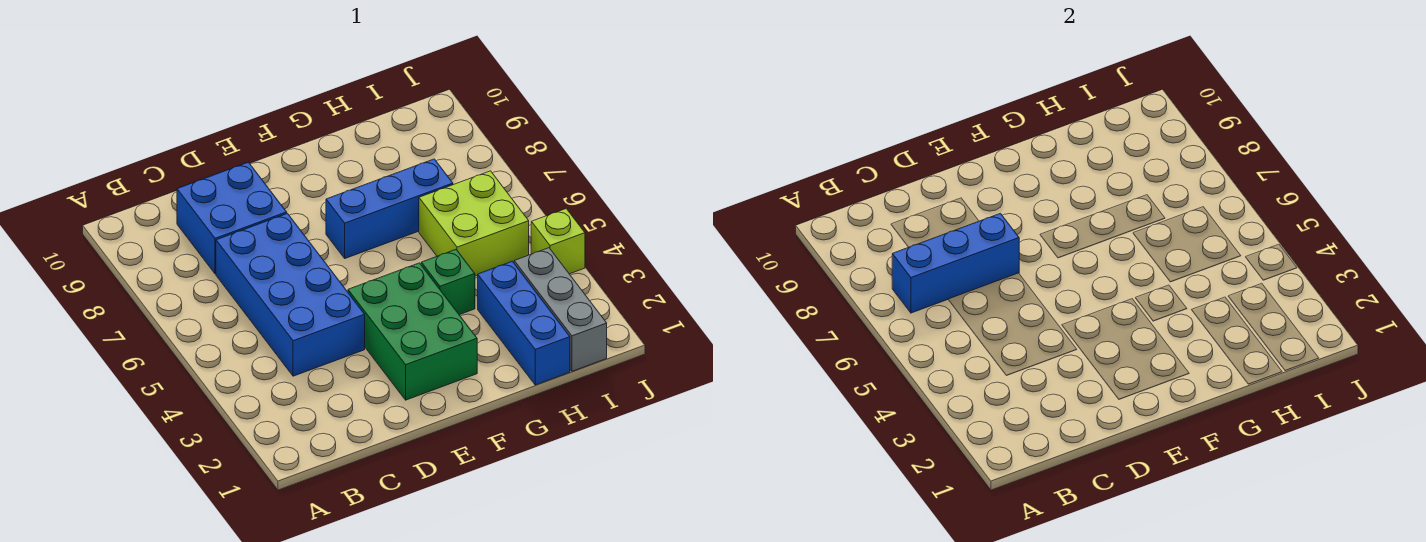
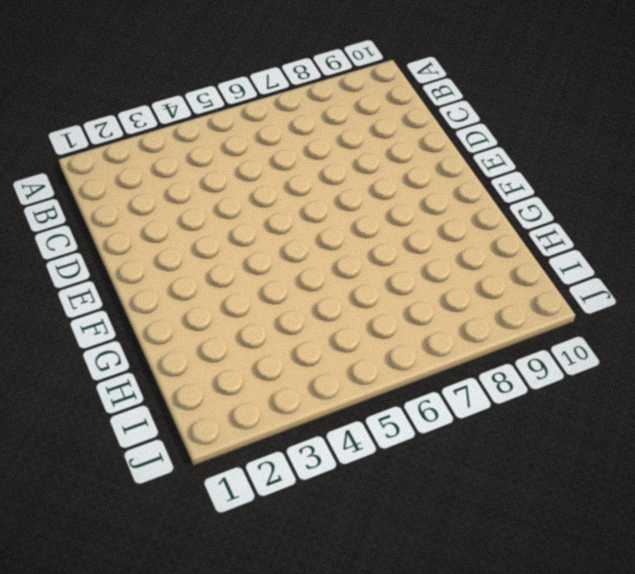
none -> blue 2x4 brick [216,213,365,376]
none -> blue 2x2 brick [177,162,287,274]

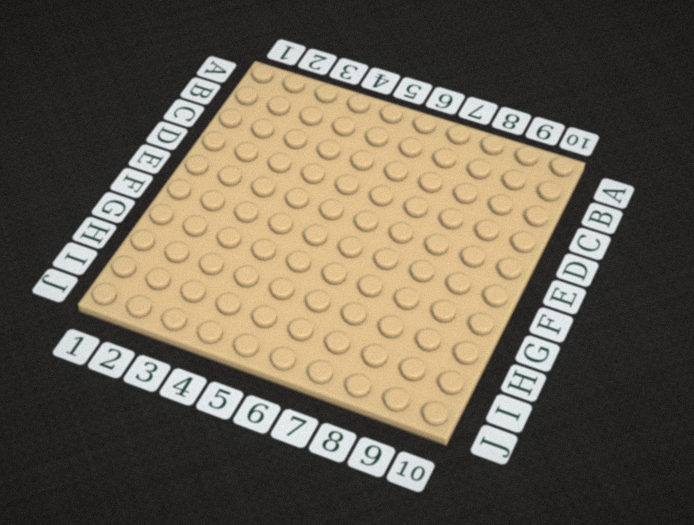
none -> blue 2x4 brick [216,213,365,376]
none -> blue 2x2 brick [177,162,287,274]

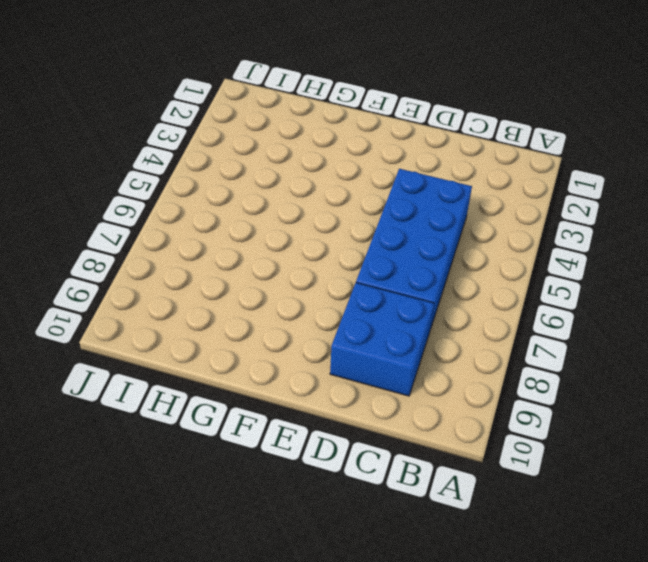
none -> green 2x3 brick [348,263,477,400]
none -> blue 1x3 brick [326,159,453,258]

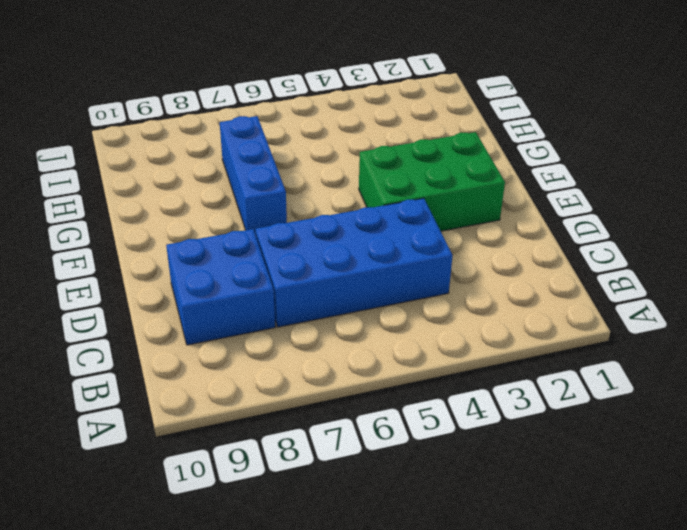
none -> green 1x1 brick [421,250,475,315]
none -> blue 1x3 brick [478,261,570,385]

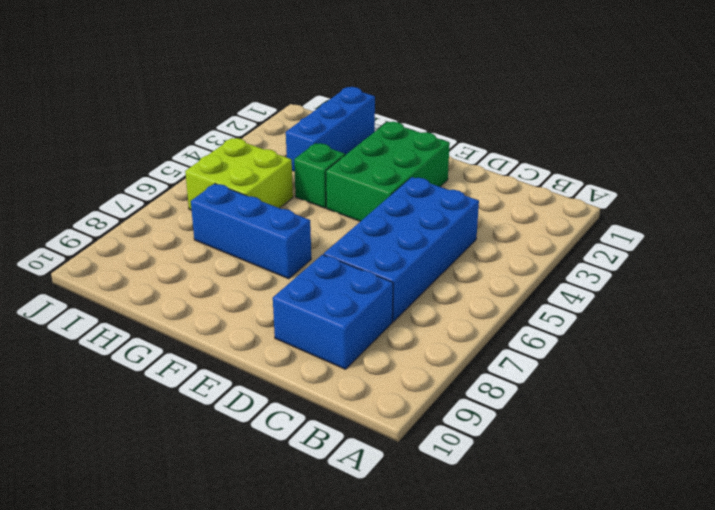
none -> grey 1x3 brick [514,248,607,371]
none -> lime 1x1 brick [531,209,585,274]

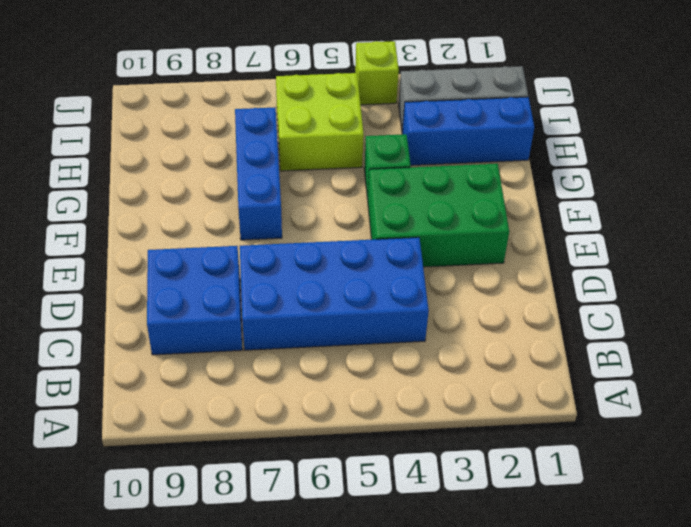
none -> blue 1x3 brick [892,213,1019,313]

